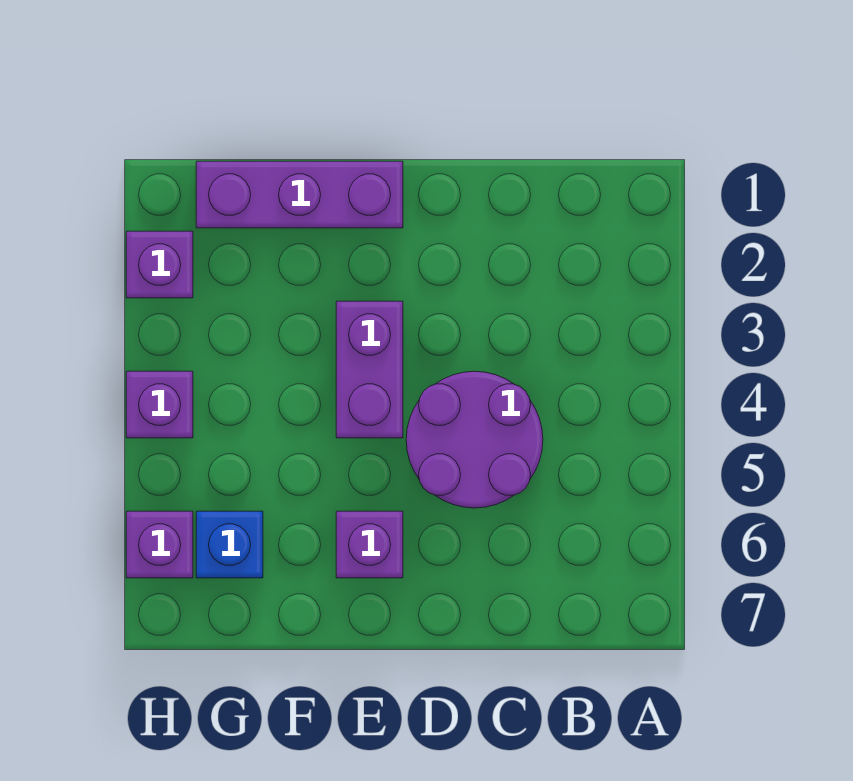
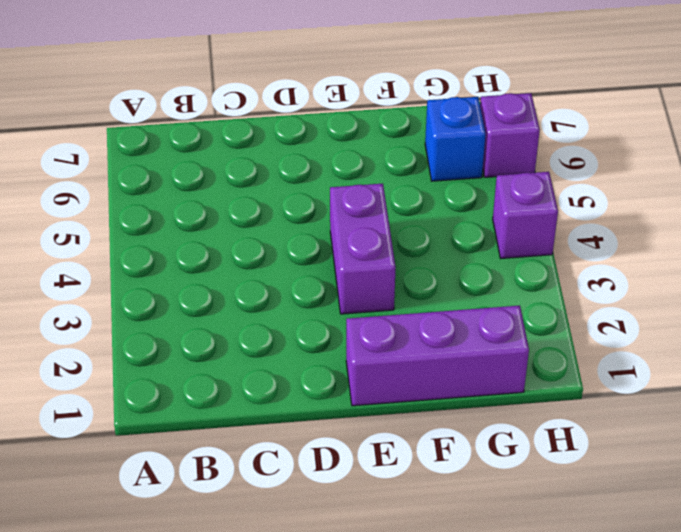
none -> purple 2x2 round brick [406,371,543,508]
none -> purple 1x1 brick [336,511,403,578]

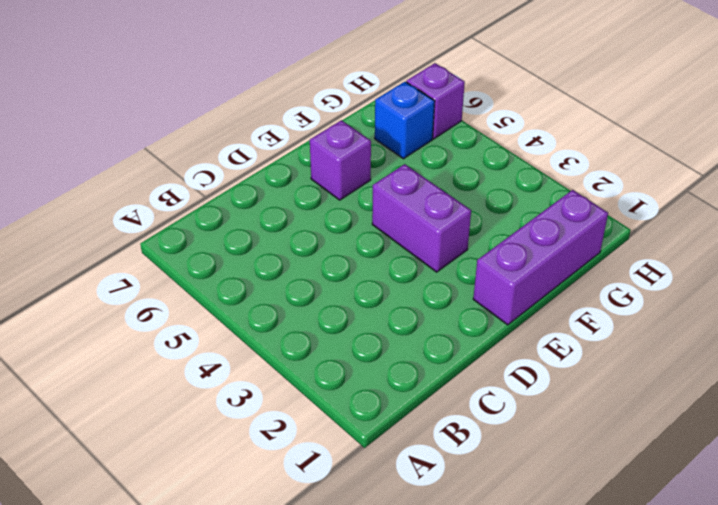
none -> purple 2x2 round brick [406,371,543,508]
none -> purple 1x1 brick [126,231,193,298]

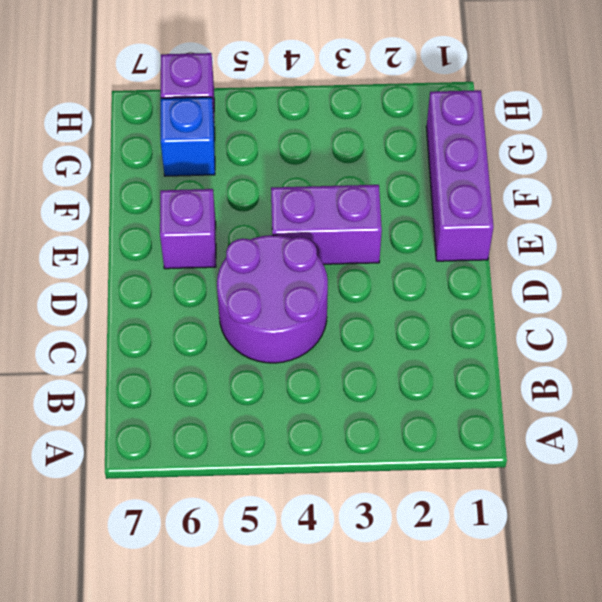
none -> purple 1x1 brick [126,231,193,298]
none -> purple 1x1 brick [126,371,193,438]

